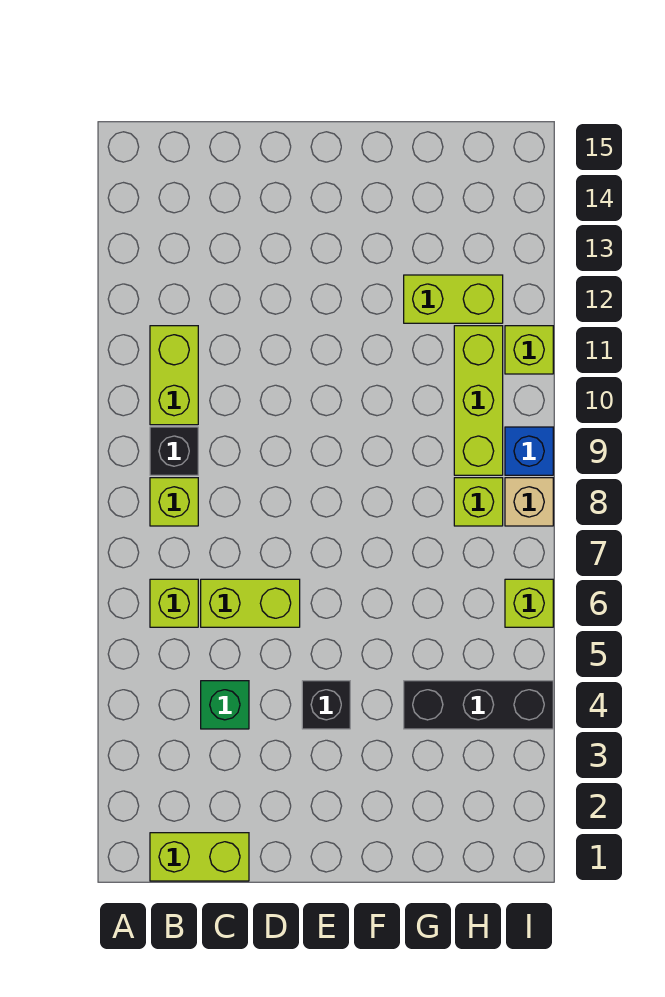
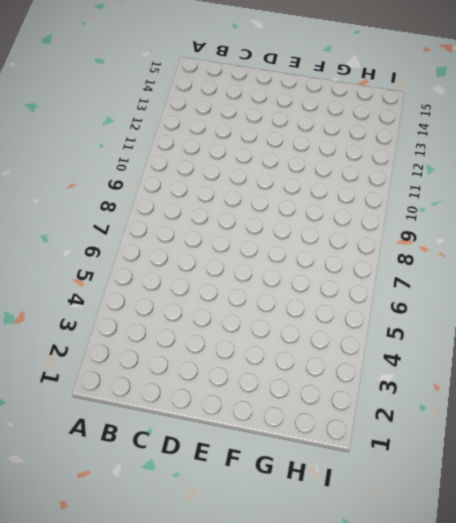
none -> lime 1x2 brick [150,833,249,881]
none -> lime 1x1 brick [150,579,198,627]
none -> lime 1x1 brick [150,478,198,526]

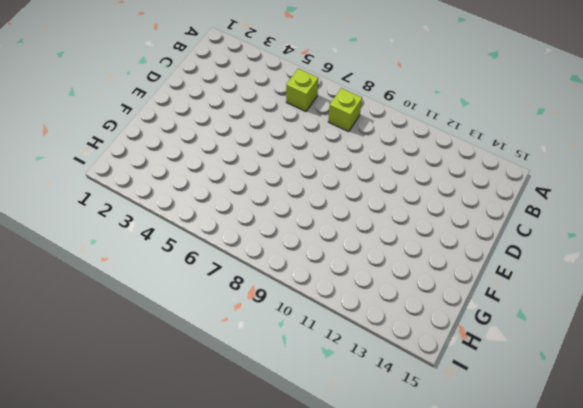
none -> lime 1x2 brick [150,833,249,881]
none -> black 1x1 brick [150,427,198,475]
none -> lime 1x2 brick [150,326,198,425]

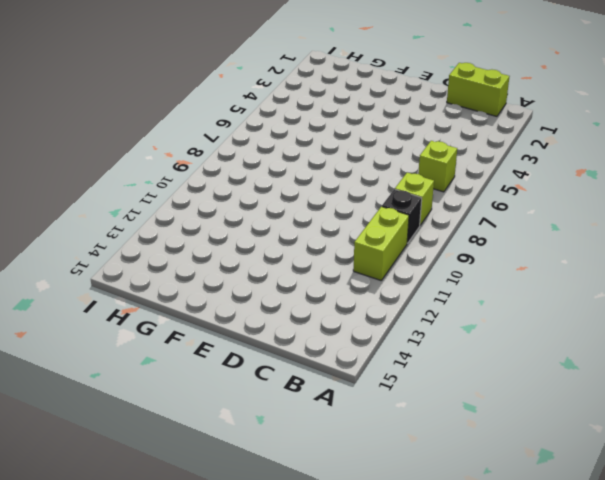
none -> green 1x1 brick [201,681,249,729]
none -> lime 1x2 brick [201,579,300,627]
none -> black 1x1 brick [302,681,350,729]

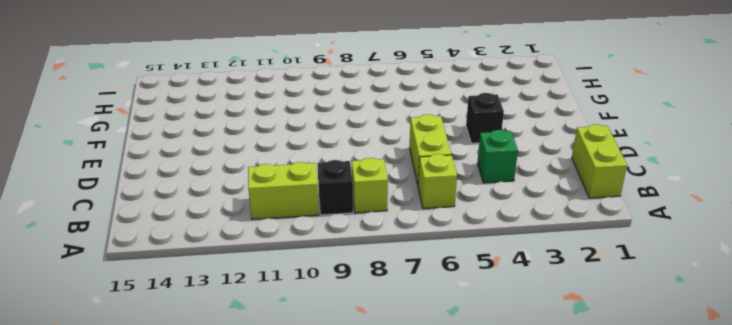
none -> black 1x3 brick [404,681,553,729]
none -> lime 1x2 brick [404,275,503,323]
none -> lime 1x1 brick [454,478,503,526]

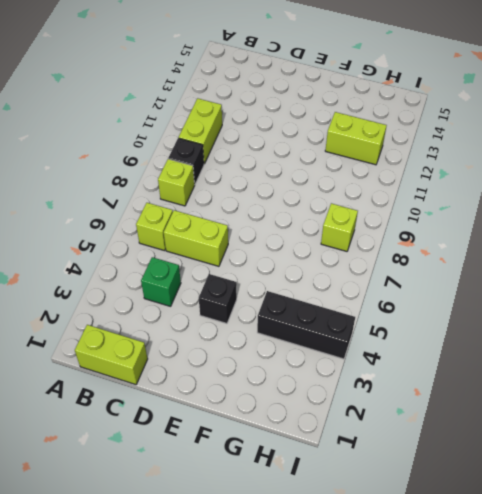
none -> lime 1x3 brick [454,326,503,475]
none -> lime 1x1 brick [505,579,553,627]
none -> tan 1x1 brick [505,478,553,526]

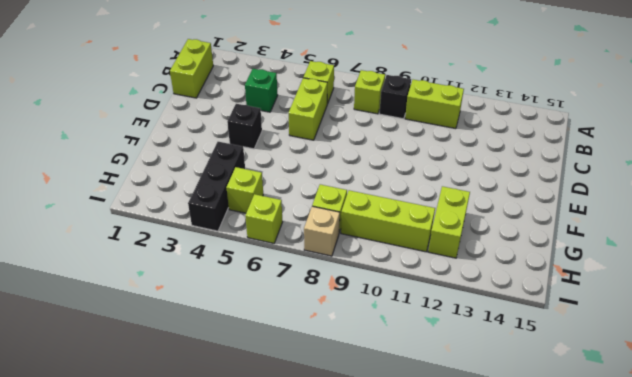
lime 1x1 brick [226,167,263,213] -> lime 1x1 brick moved to [505,326,553,374]
none -> blue 1x1 brick [505,427,553,475]

